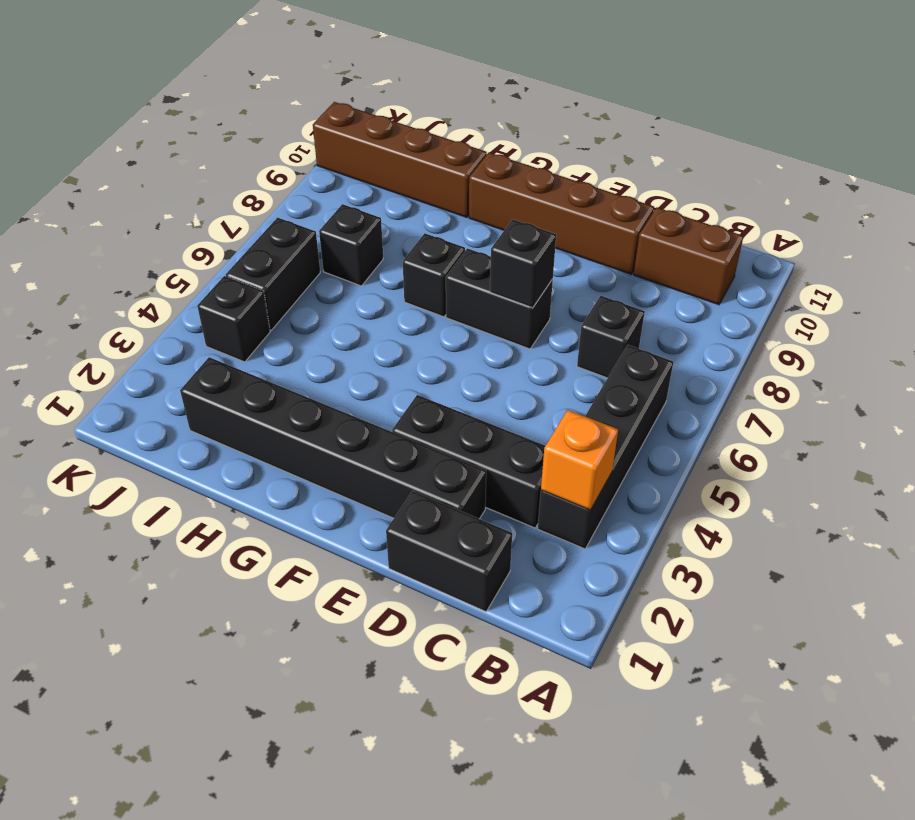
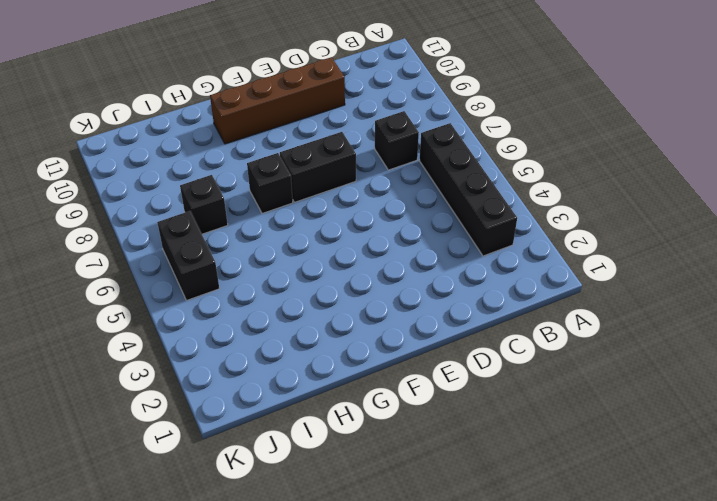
none -> brown 1x2 brick [634,207,743,305]
none -> black 1x2 brick [386,491,512,612]
none -> black 1x3 brick [392,395,545,528]

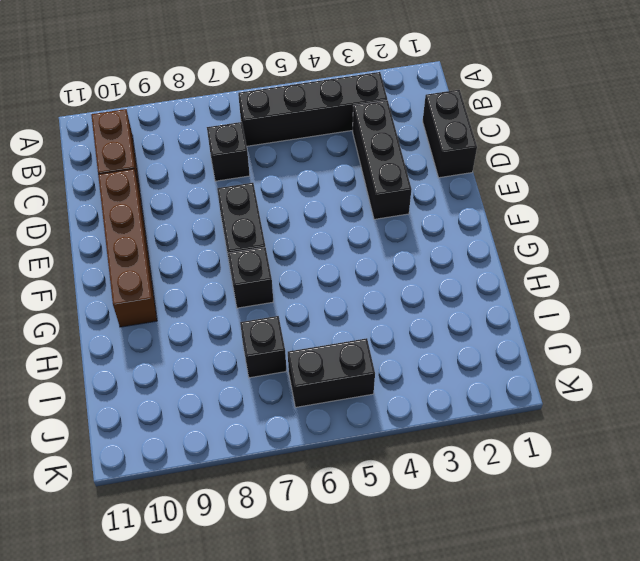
none -> black 1x6 brick [180,357,486,519]
none -> brown 1x4 brick [313,102,487,217]
none -> black 1x1 brick [197,276,270,362]

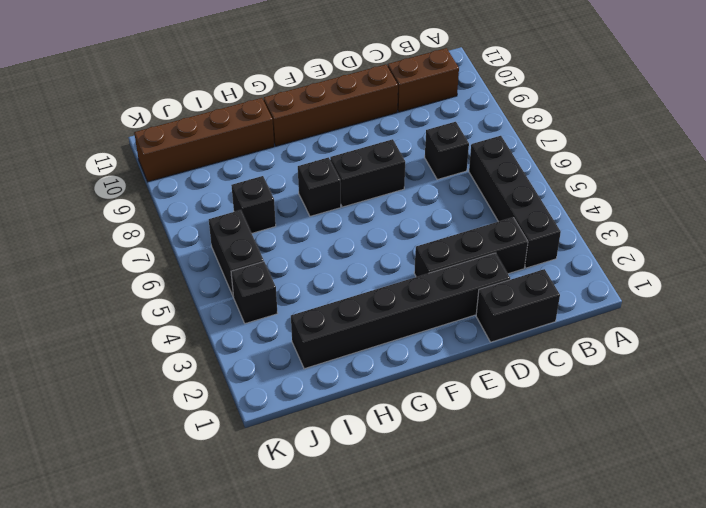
none -> orange 1x1 brick [541,410,618,510]
none -> black 1x1 brick [490,219,556,308]

